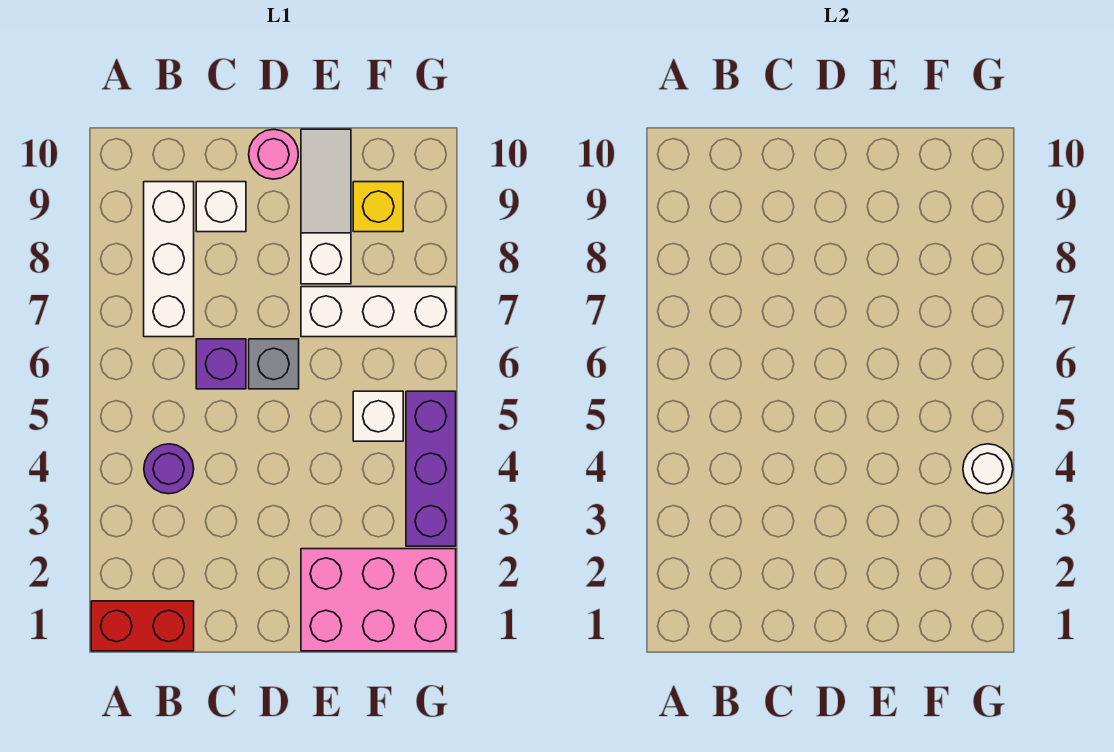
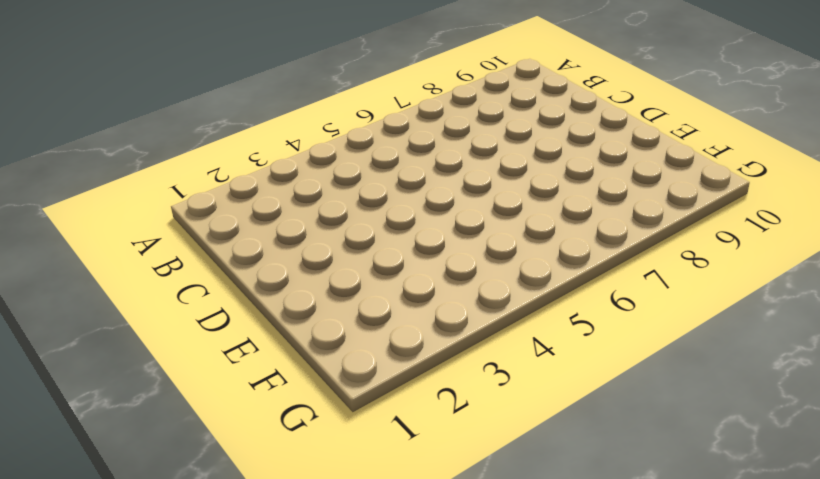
none -> red 1x2 brick [91,601,194,651]
none -> purple 1x1 round brick [144,444,194,494]
none -> white 1x3 brick [144,182,194,337]

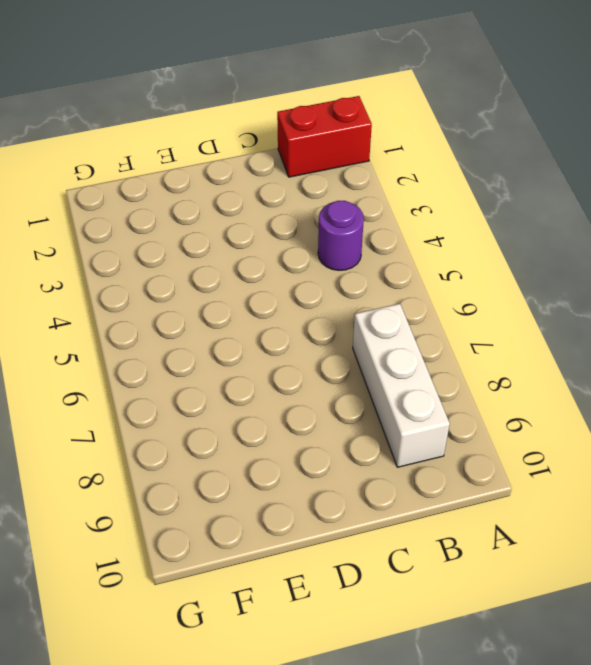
none -> purple 1x1 brick [196,339,246,389]
none -> white 1x1 brick [196,182,246,232]
none -> grey 1x1 brick [249,339,299,389]

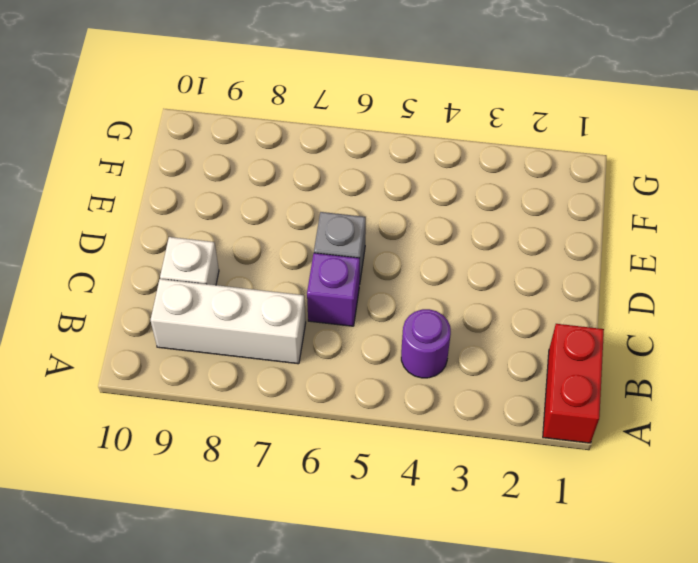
none -> pink 1x1 round brick [249,129,298,179]
none -> pink 2x3 brick [301,549,456,651]
none -> white 1x3 brick [301,287,456,337]

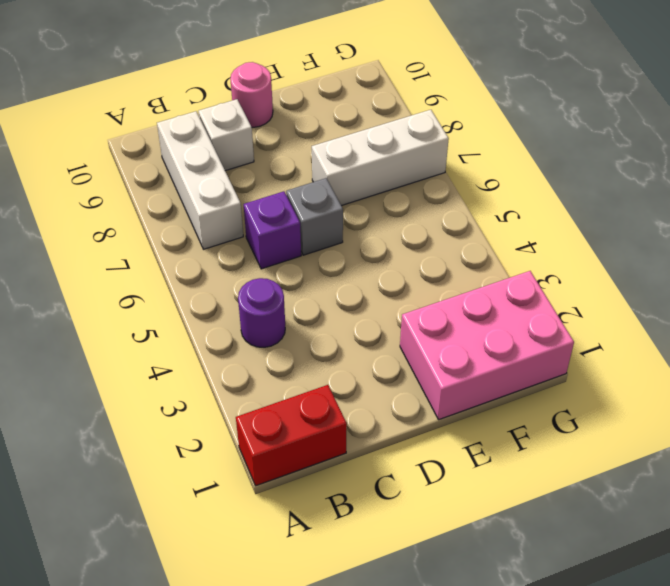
none -> white 1x3 slope [301,129,351,284]
none -> white 1x1 brick [353,391,403,441]
none -> yellow 1x1 brick [353,182,403,232]

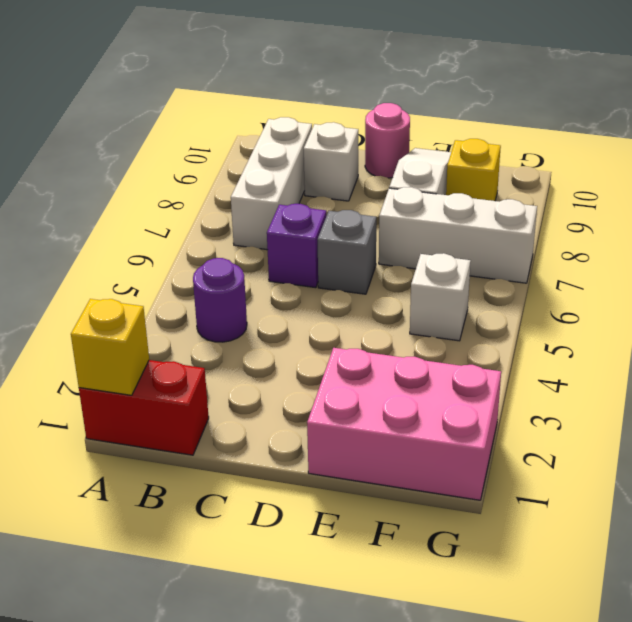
yellow 1x1 brick [71,299,149,395] -> none
none -> purple 1x3 brick [406,391,456,546]
none -> white 1x1 round brick [963,444,1013,494]

